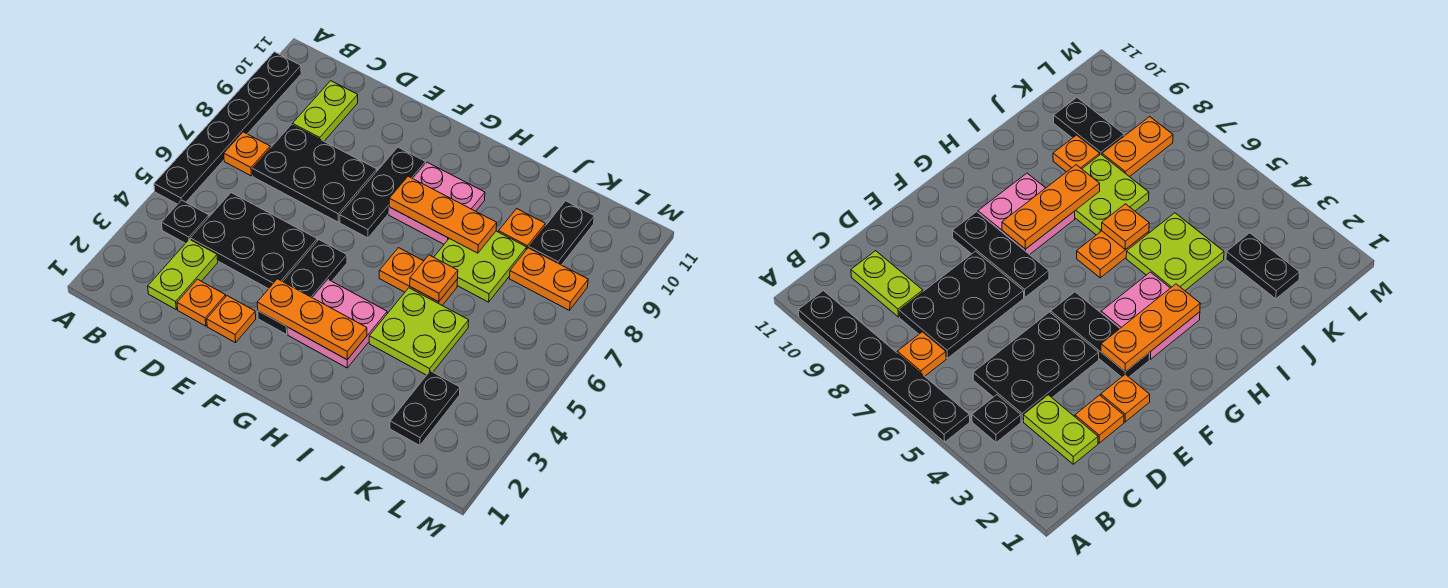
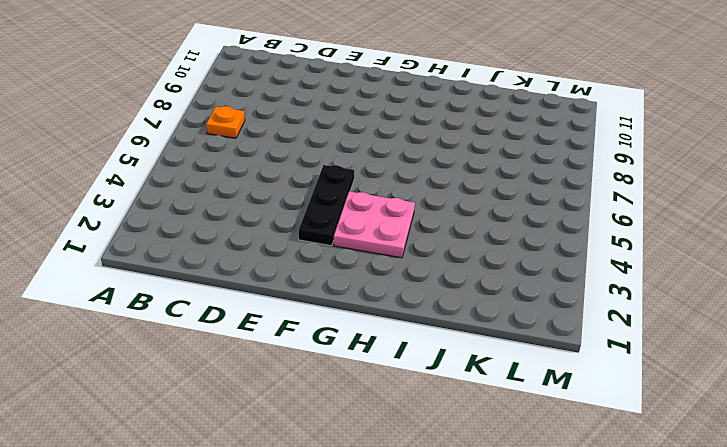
none -> black 1x6 plate [154,52,301,204]
none -> black 1x1 plate [162,200,209,243]
none -> lime 1x2 plate [148,239,218,309]

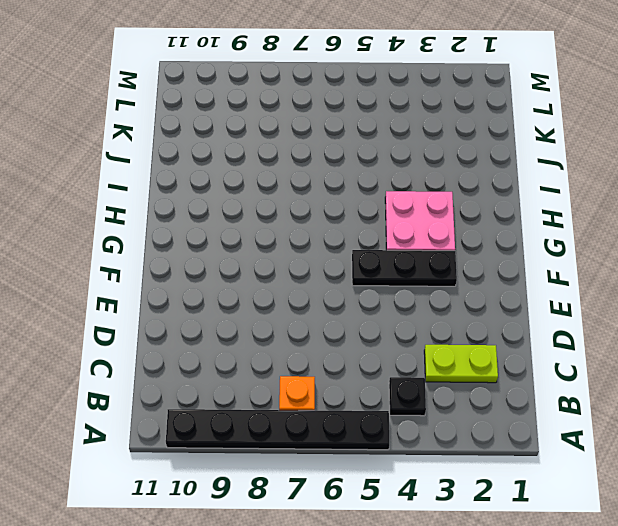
none -> black 2x3 plate [190,193,317,289]
none -> black 2x3 plate [252,125,377,222]
none -> lime 1x2 plate [293,81,358,141]

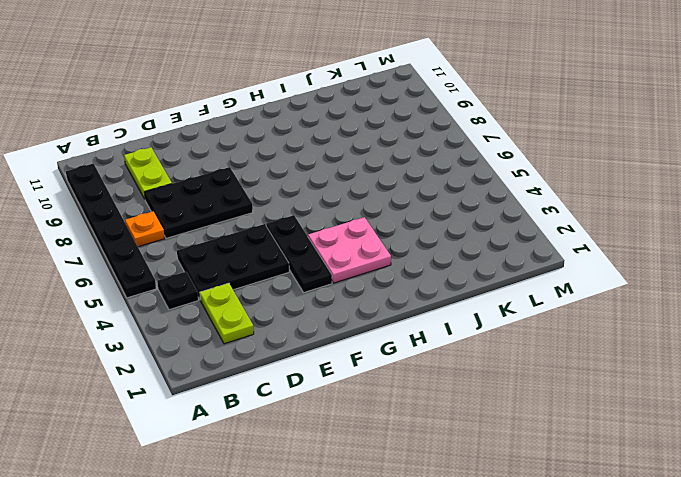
none -> orange 1x1 plate [177,279,226,326]
none -> orange 1x1 plate [207,296,256,343]
none -> black 1x3 plate [340,147,426,238]

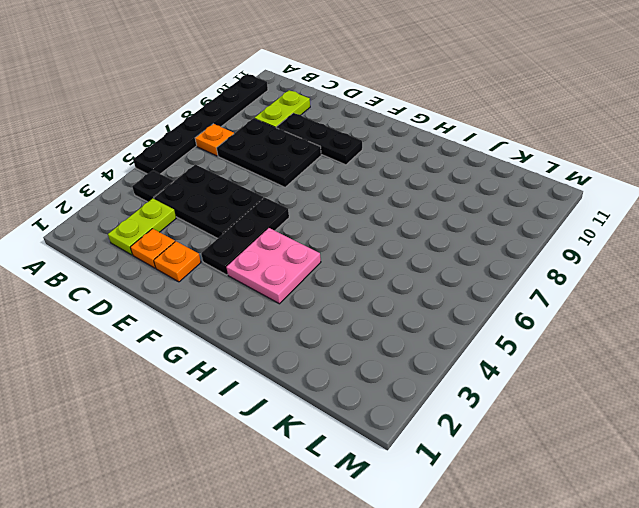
black 1x3 plate [276,113,362,165] -> black 1x3 plate turned to [340,147,426,238]
none -> pink 2x2 plate [389,162,485,244]
none -> orange 1x2 plate [379,248,458,305]
none -> lime 2x2 plate [369,288,469,375]

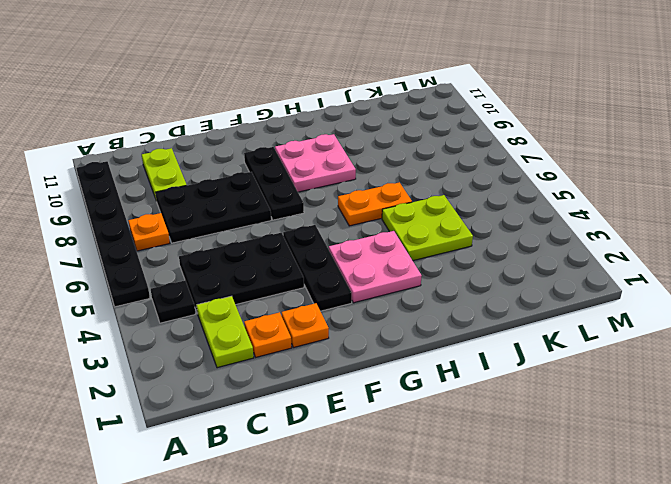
none -> lime 2x2 plate [434,231,527,302]
none -> orange 1x1 plate [498,209,545,250]
none -> black 1x2 plate [390,371,460,445]

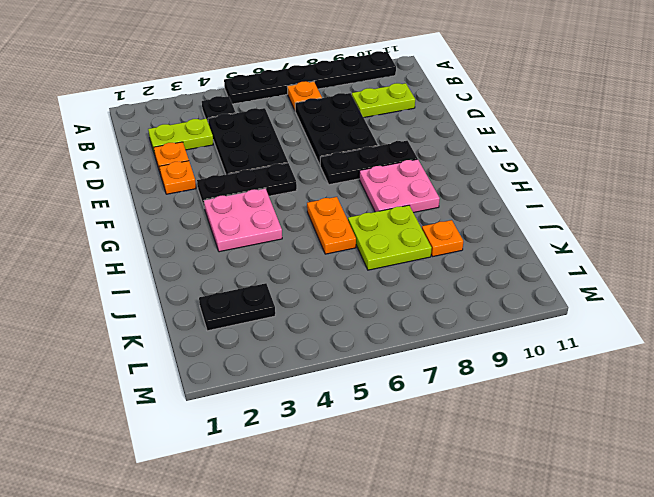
none -> lime 2x2 plate [369,288,469,375]
none -> orange 1x2 plate [509,248,588,310]
none -> black 1x2 plate [529,201,594,265]

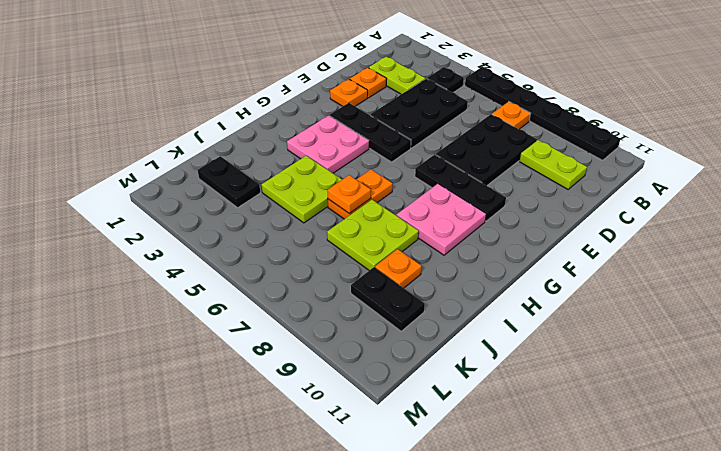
none -> orange 1x2 plate [509,248,588,310]
none -> orange 1x3 plate [257,279,367,360]
none -> orange 1x3 plate [389,176,497,253]

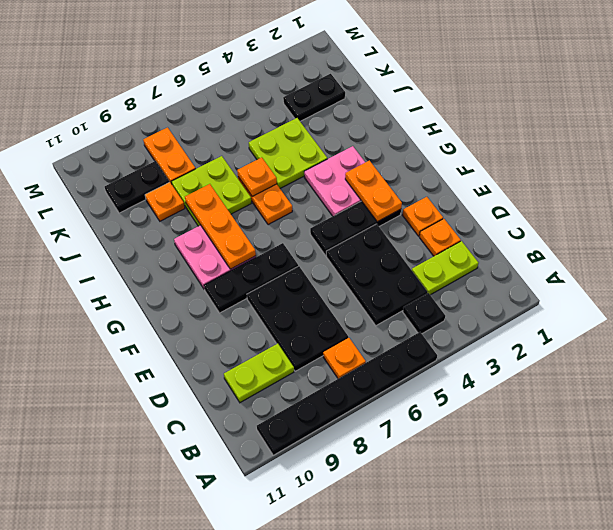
orange 1x2 plate [345,161,402,222] -> orange 1x3 plate [257,279,367,360]

